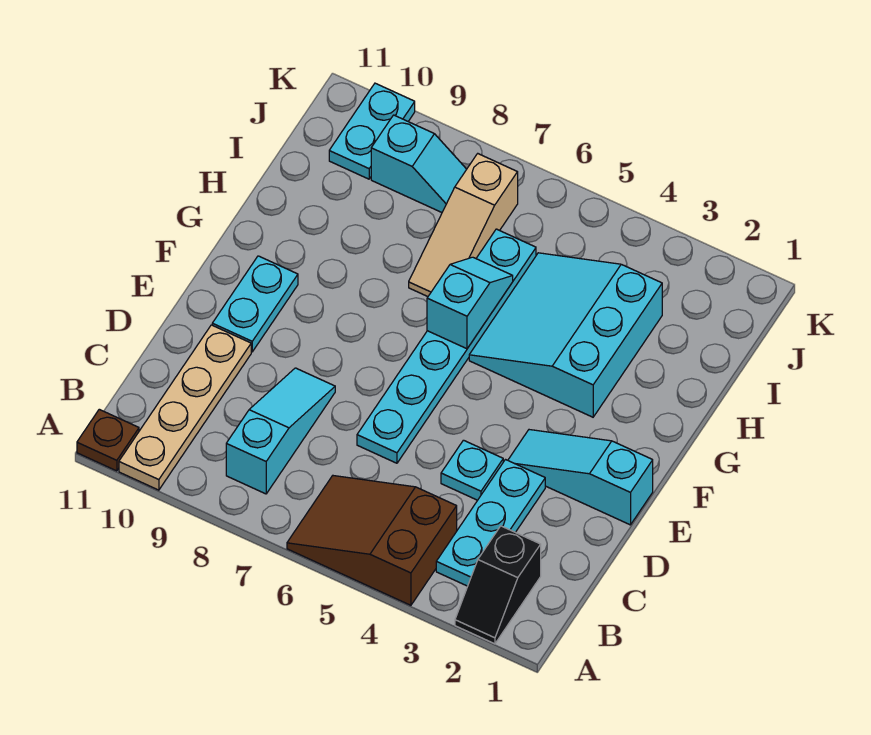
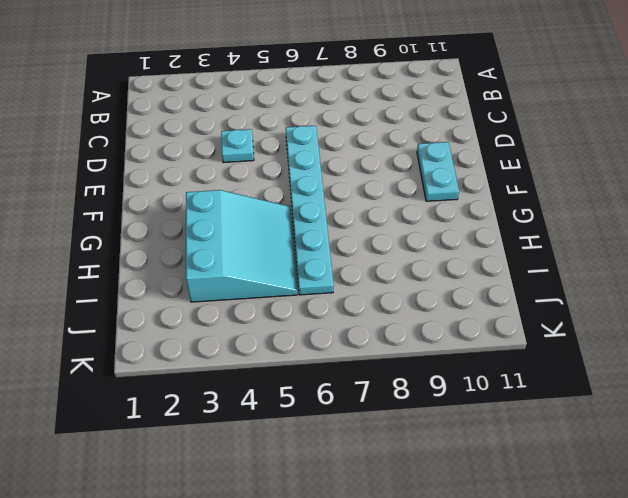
none -> black 1x2 slope [455,526,541,644]
none -> brown 2x3 slope [287,476,457,605]
none -> tan 1x4 plate [119,325,251,490]

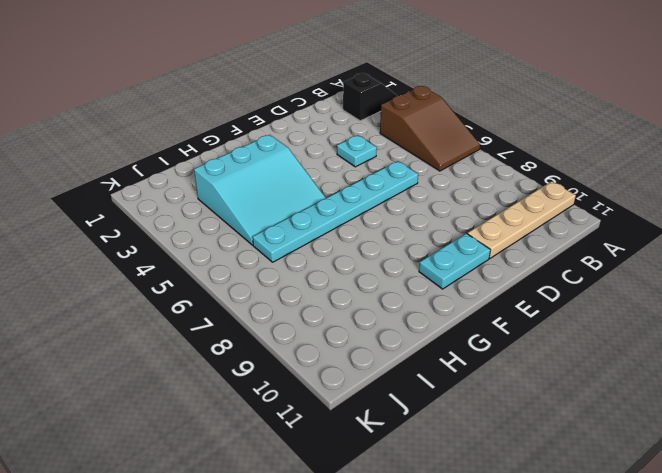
none -> brown 1x1 plate [77,409,139,471]
none -> cyan 1x3 plate [436,460,545,586]
none -> cyan 1x3 slope [226,368,335,494]

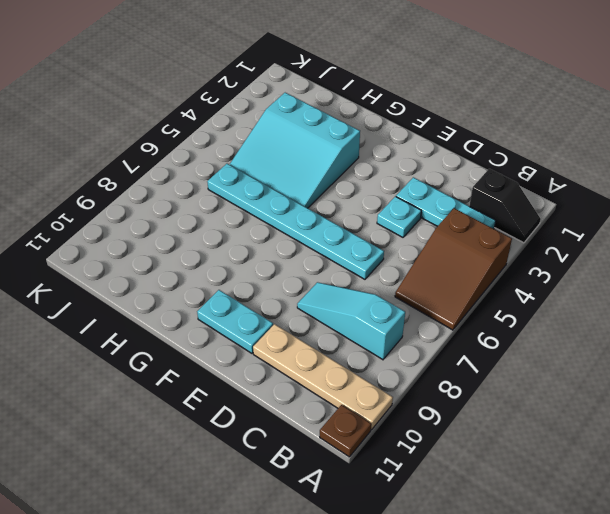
none -> cyan 1x3 slope [508,430,653,525]
none -> tan 1x3 slope [409,154,518,297]
none -> cyan 1x2 slope [371,115,467,212]

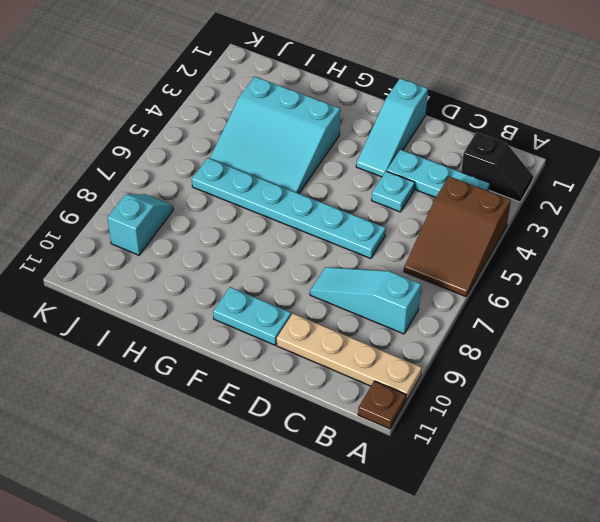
none -> tan 1x3 slope [409,154,518,297]
none -> cyan 1x2 plate [329,83,415,179]
none -> cyan 1x2 slope [427,257,513,349]

